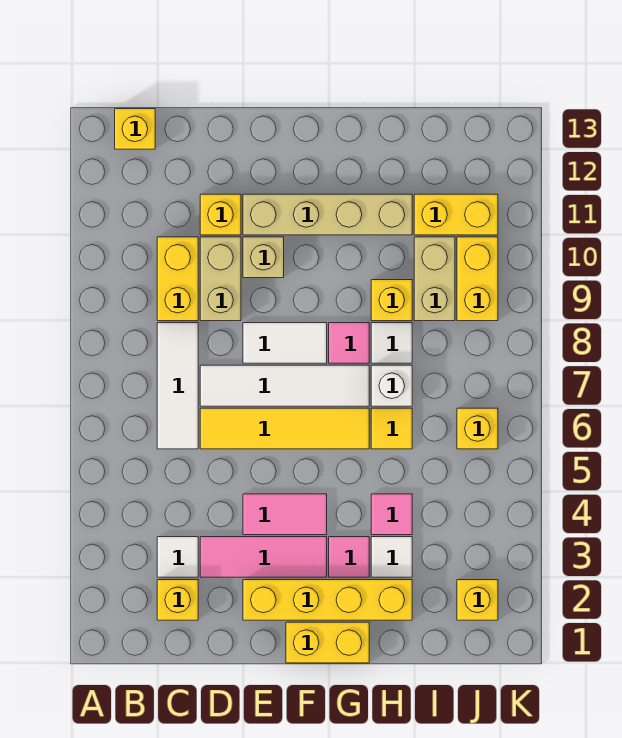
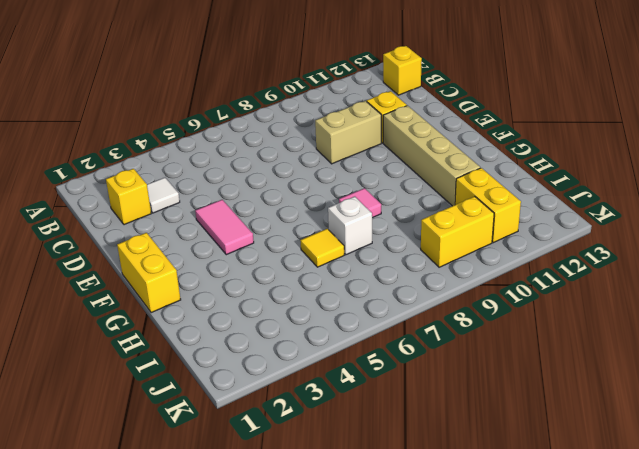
none -> white 1x3 tile [157,323,198,449]
none -> yellow 1x2 brick [157,237,198,321]
none -> pink 1x3 tile [200,537,327,577]

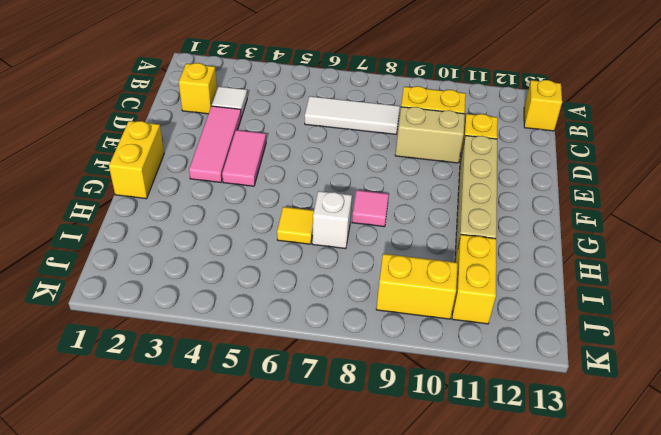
none -> yellow 1x4 tile [200,408,369,449]
none -> white 1x4 tile [200,365,369,406]
none -> yellow 1x4 brick [243,580,412,620]

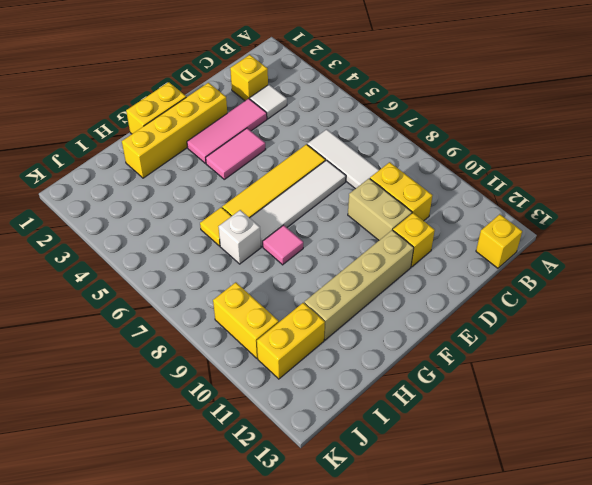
none -> white 1x2 tile [243,323,327,363]
none -> tan 1x1 brick [243,237,284,278]
none -> pink 1x1 tile [329,537,369,577]

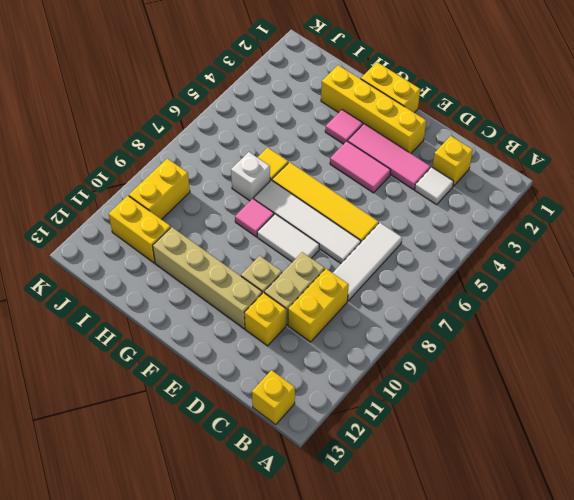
none -> white 1x1 tile [371,537,412,577]
none -> pink 1x1 tile [371,494,412,535]
none -> white 1x1 tile [371,323,412,363]

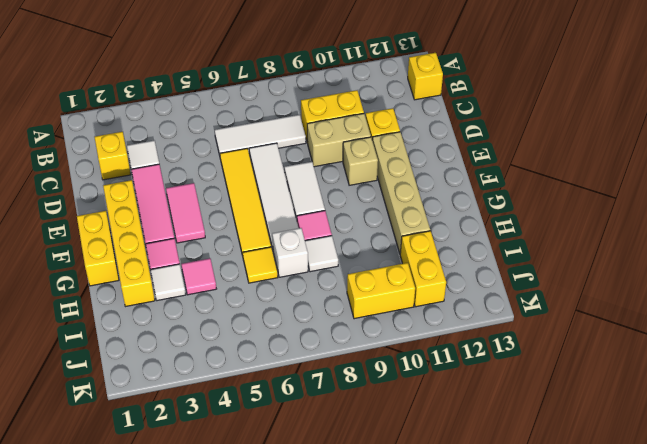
none -> yellow 1x1 brick [371,280,412,321]
none -> tan 1x2 brick [414,237,455,321]
none -> yellow 1x1 brick [457,580,498,620]

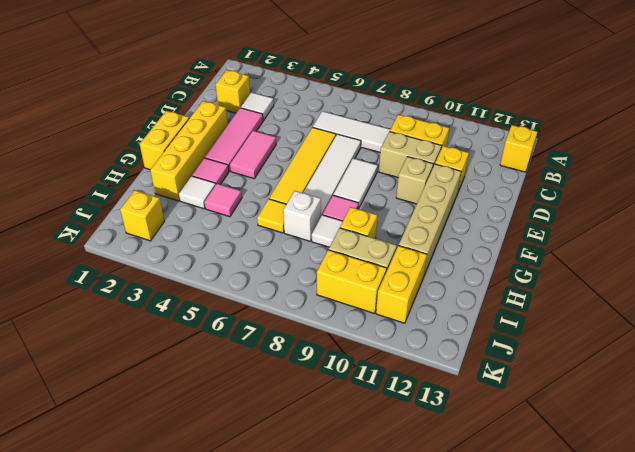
none -> yellow 1x1 brick [457,408,498,449]

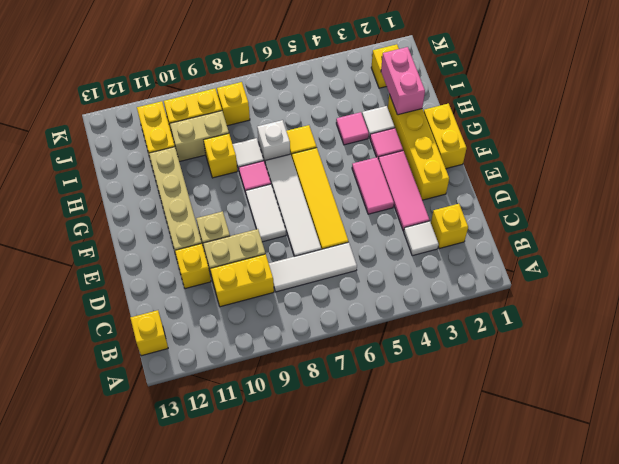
pink 1x2 brick [381,47,425,115] -> none
yellow 1x1 brick [217,82,250,126] -> yellow 1x1 brick moved to [457,408,498,449]

